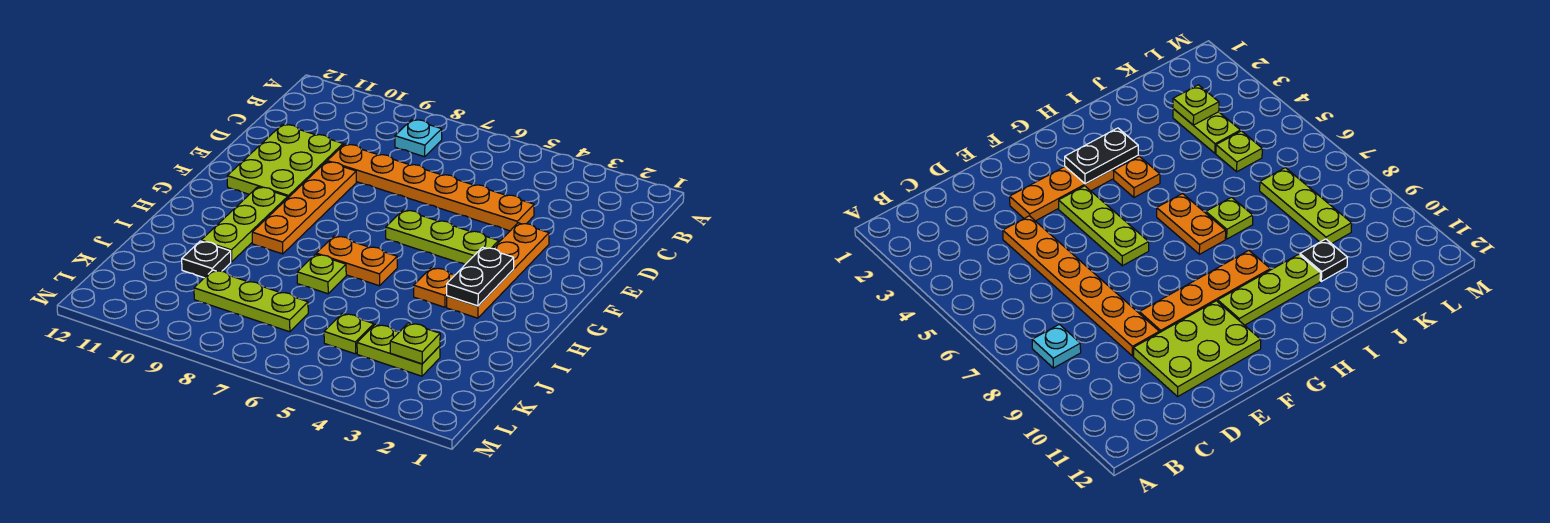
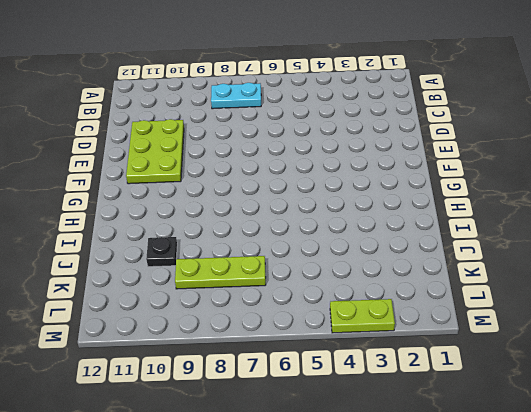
cyan 1x2 plate [211,83,261,109] -> cyan 1x1 plate [395,120,442,157]
lime 1x2 plate [330,299,395,333] -> lime 1x2 plate moved to [357,324,440,376]
none -> orange 1x6 plate [327,144,534,231]
none -> orange 1x4 plate [447,223,549,318]
none -> orange 1x4 plate [252,162,356,254]

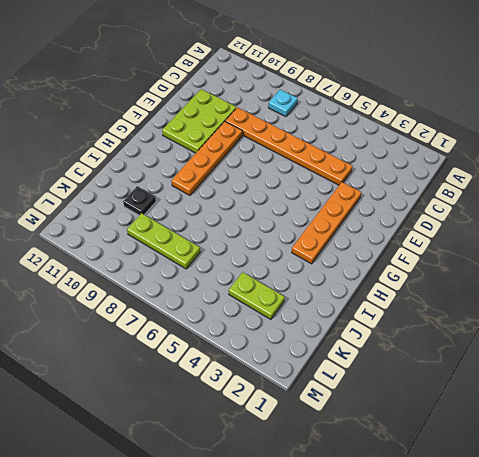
none -> lime 1x3 plate [386,210,499,264]
none -> lime 1x3 plate [201,187,288,262]
none -> orange 1x1 plate [414,268,455,307]

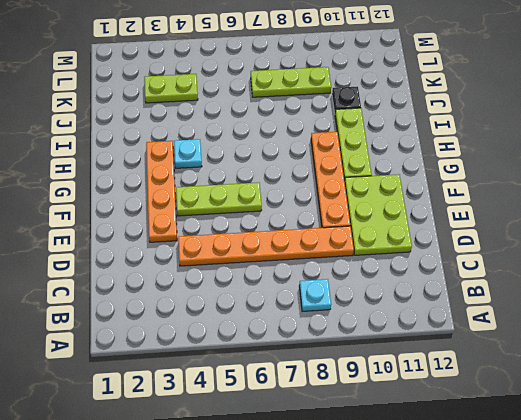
cyan 1x1 plate [174,139,202,168] -> orange 1x1 plate [414,268,455,307]
none -> orange 1x2 plate [316,236,397,286]
none -> lime 1x1 plate [297,254,346,294]
none -> lime 1x1 plate [324,313,374,354]

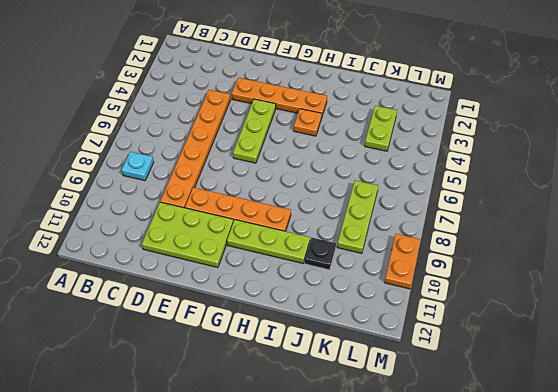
orange 1x2 plate [384,234,421,289] -> orange 1x2 plate moved to [316,236,397,286]
none -> lime 1x1 plate [297,254,346,294]
none -> lime 1x1 plate [324,313,374,354]
none -> black 1x2 plate [447,247,514,306]

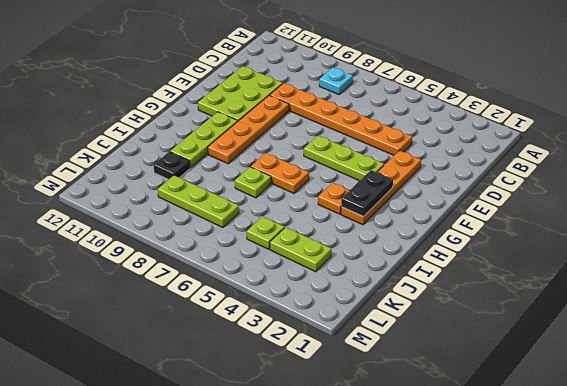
none -> lime 1x1 plate [390,323,440,364]

